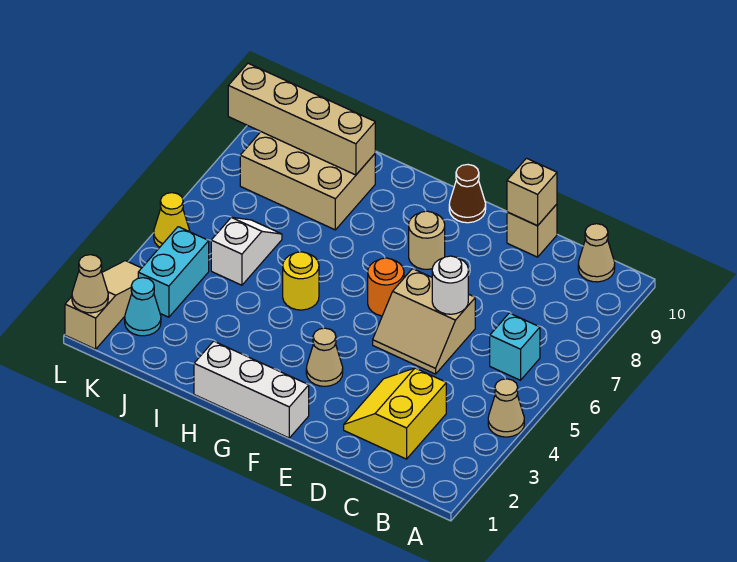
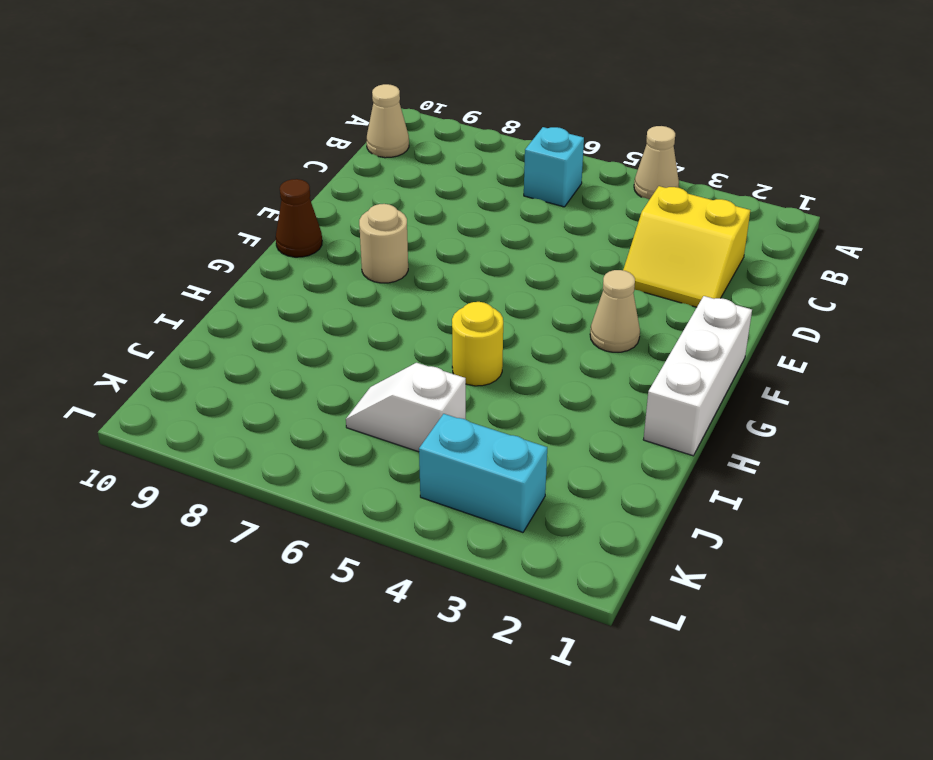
none -> tan 2x2 slope [373,269,475,374]
none -> tan 1x1 brick [507,204,557,257]
none -> orange 1x1 round brick [368,258,404,316]

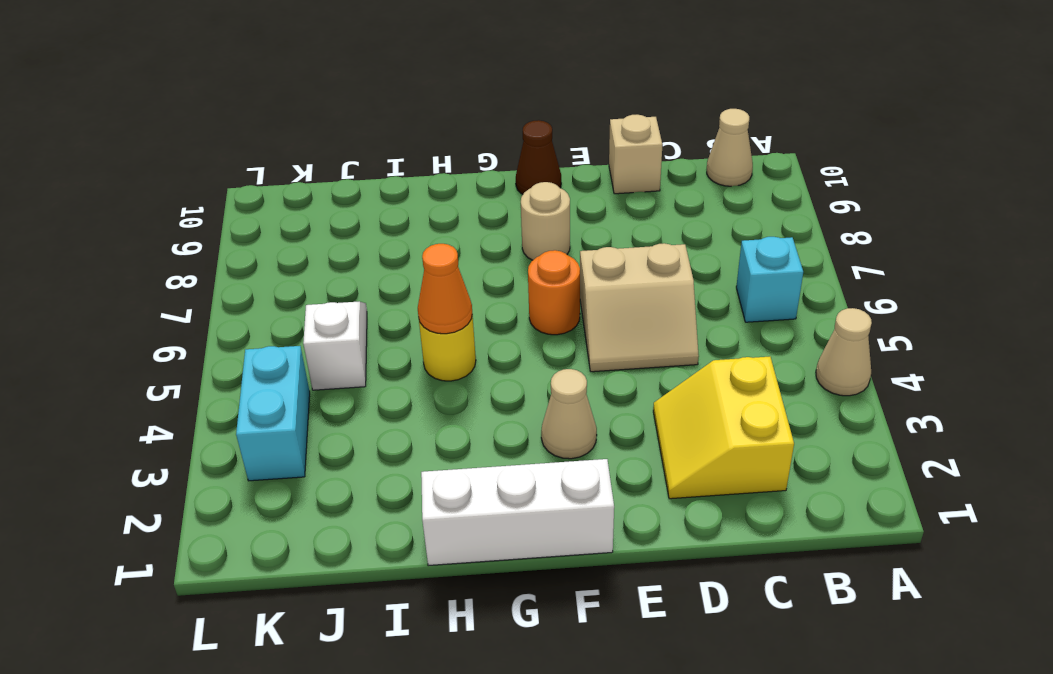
orange 1x1 cone [418,244,472,334] -> none
none -> tan 2x3 brick [240,132,375,230]
none -> cyan 1x1 cone [125,278,161,336]
none -> tan 1x3 slope [65,261,141,349]

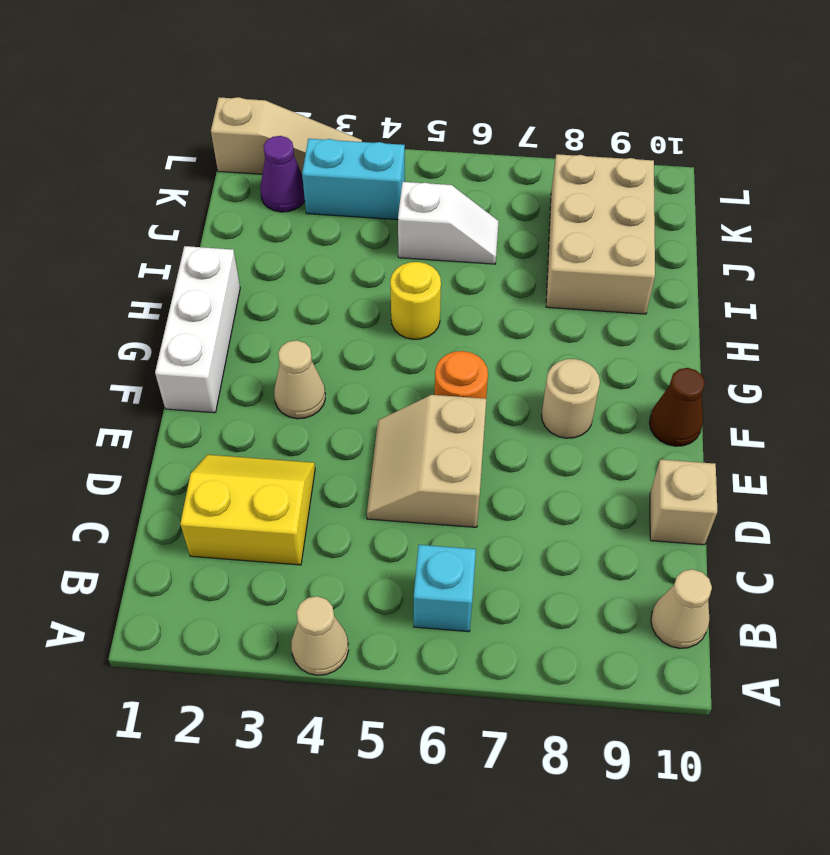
purple 1x1 cone [260,136,305,212] -> cyan 1x1 cone [125,278,161,336]
none -> yellow 1x1 cone [154,193,190,247]
none -> white 1x1 round brick [432,256,468,314]
none -> tan 1x1 brick [507,158,557,226]

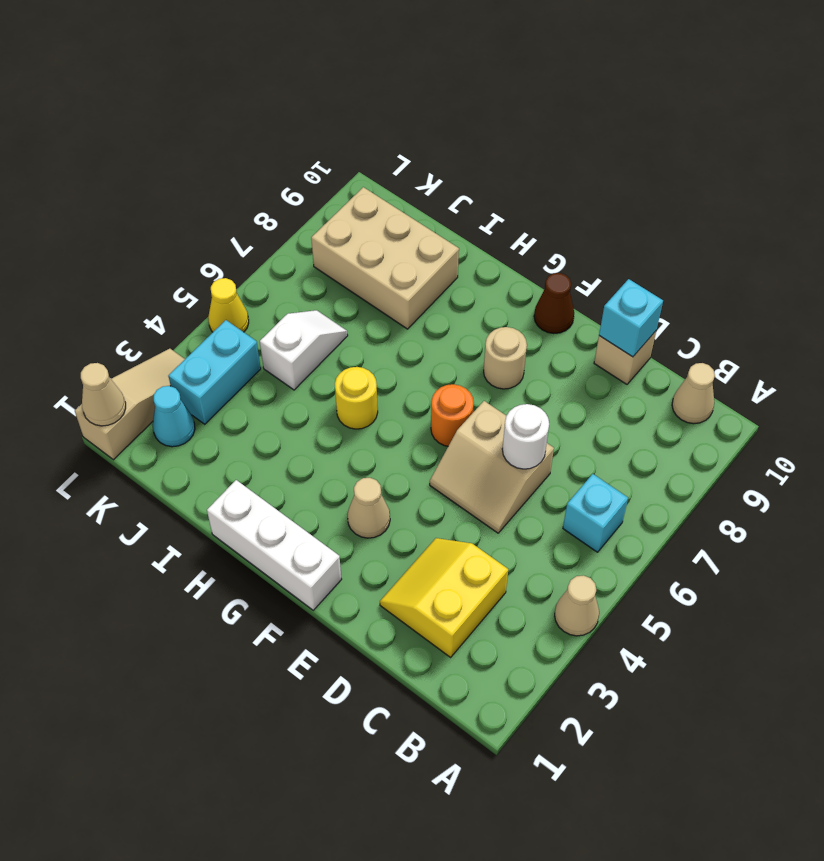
cyan 1x1 brick [599,279,663,357] -> tan 1x1 brick [507,158,557,226]
none -> tan 1x4 brick [228,63,375,175]

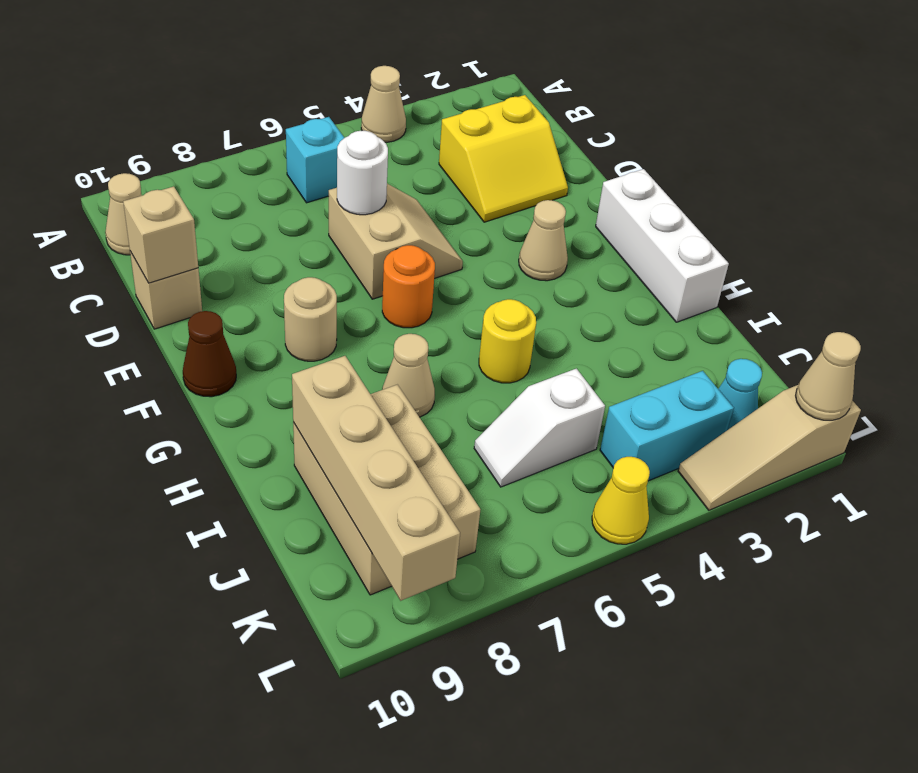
tan 1x1 cone [382,334,435,417] -> none

